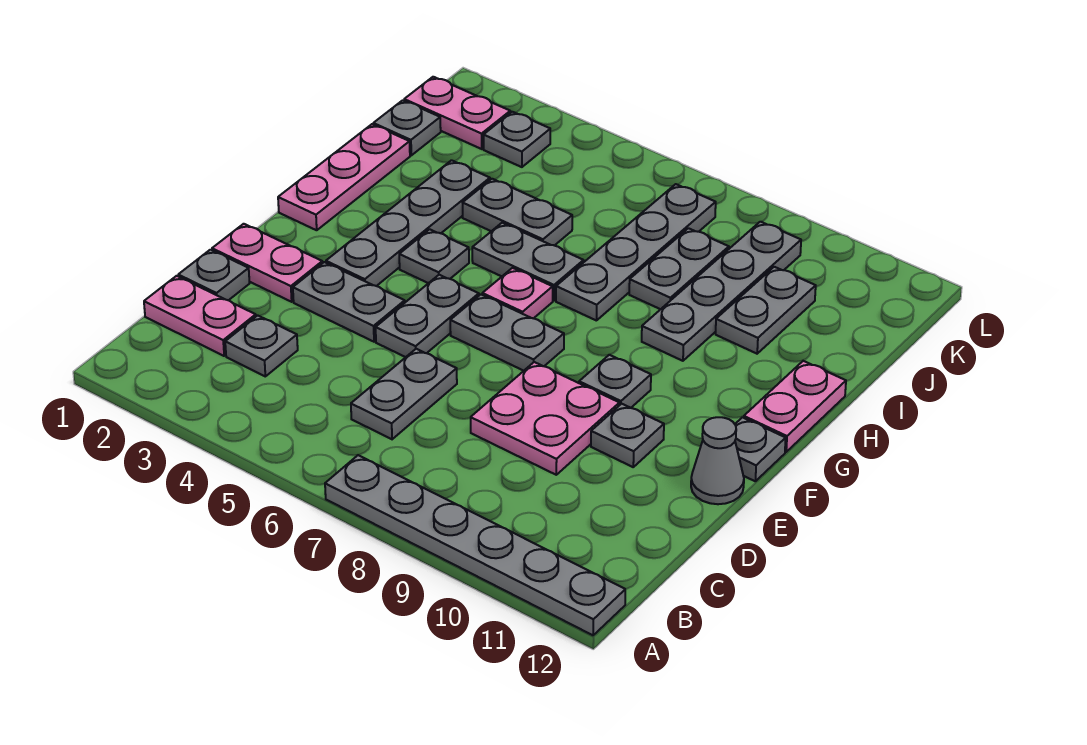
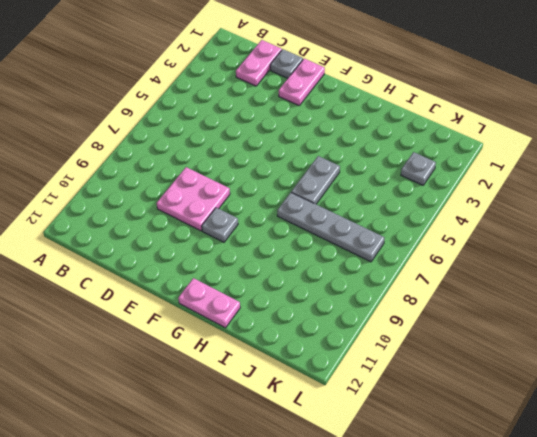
none -> grey 1x6 plate [325,455,625,635]
none -> grey 1x1 plate [225,315,298,376]
none -> grey 1x2 plate [351,349,457,439]

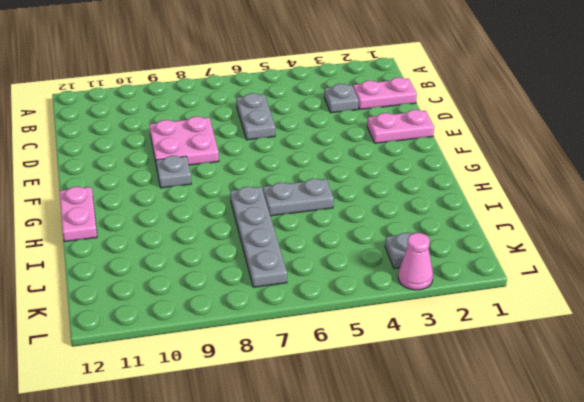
pink 1x1 cone [398,233,433,290] -> none
none -> grey 1x6 plate [325,455,625,635]
none -> grey 1x1 plate [178,250,250,300]
none -> grey 1x2 plate [293,262,405,342]

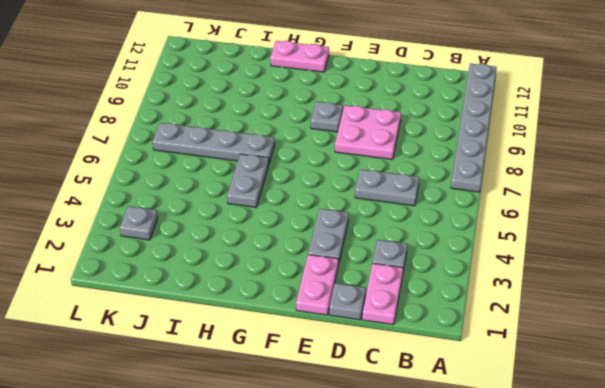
none -> grey 1x2 plate [376,275,479,357]
none -> grey 1x1 plate [591,404,664,467]
none -> grey 1x1 cone [691,417,744,504]

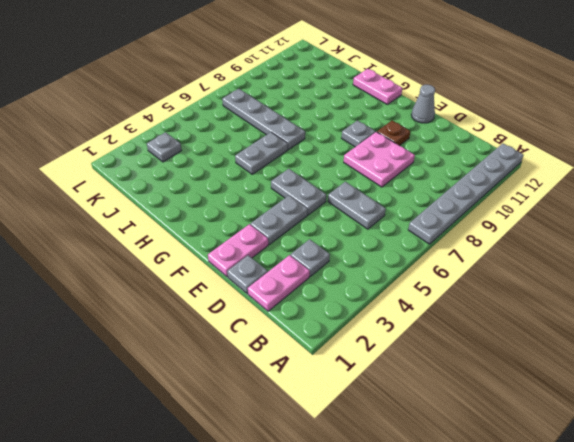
brown 1x1 plate [377,120,410,146] -> grey 1x1 plate [591,404,664,467]
none -> grey 1x4 plate [326,160,490,286]
none -> grey 1x2 plate [450,295,564,371]
none -> grey 1x1 plate [735,417,786,481]

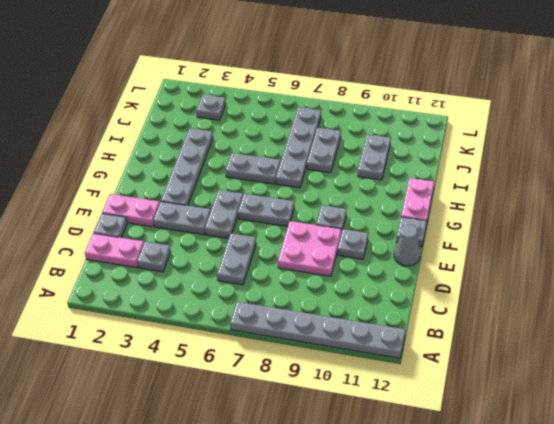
none -> pink 1x3 plate [278,124,410,230]
none -> grey 1x1 plate [399,229,469,283]
none -> pink 1x1 plate [482,268,553,318]

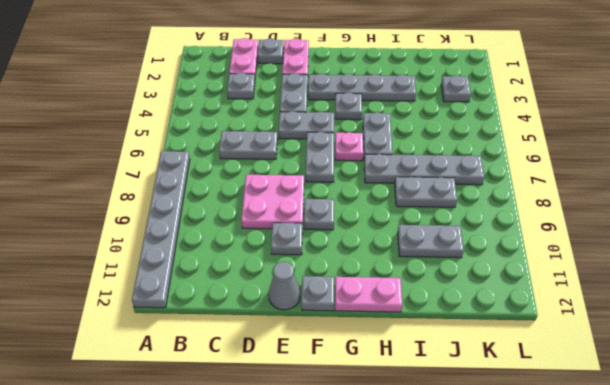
none -> pink 1x3 plate [278,124,410,230]
none -> grey 1x4 plate [642,222,801,361]
none -> grey 1x2 plate [463,179,572,246]

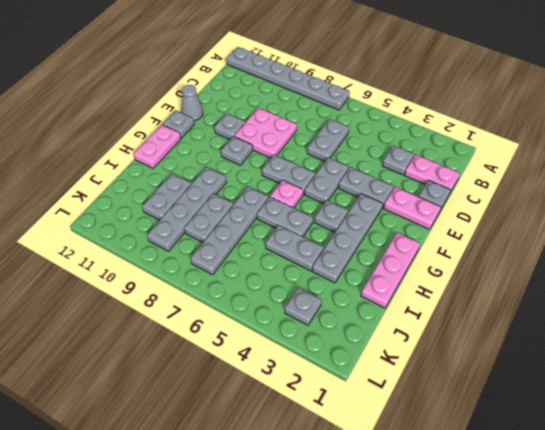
none -> grey 1x1 plate [373,100,441,155]
none -> pink 1x2 plate [404,77,510,149]

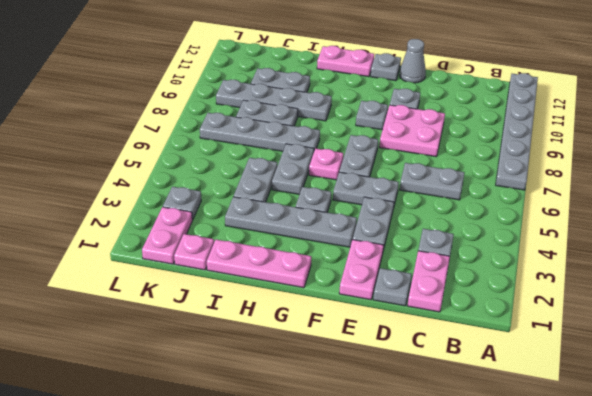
pink 1x1 plate [174,234,214,270] -> grey 1x1 plate [373,100,441,155]

